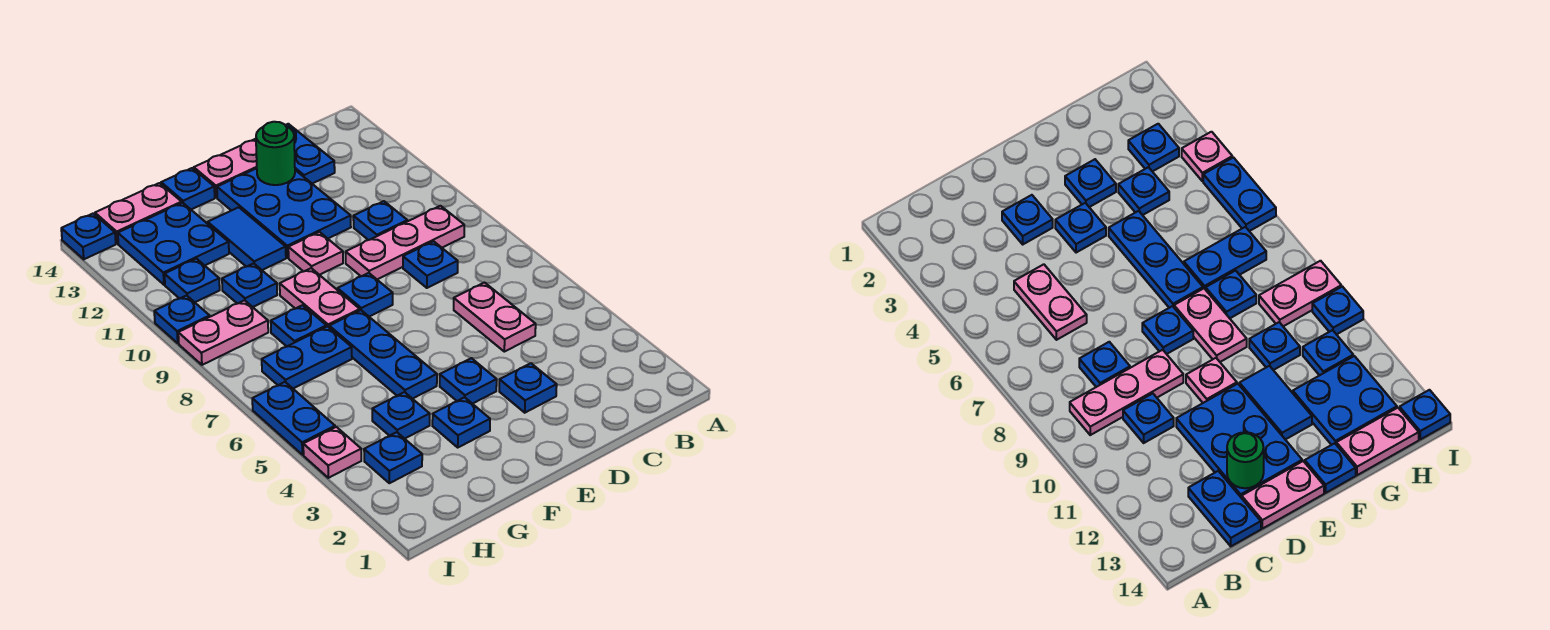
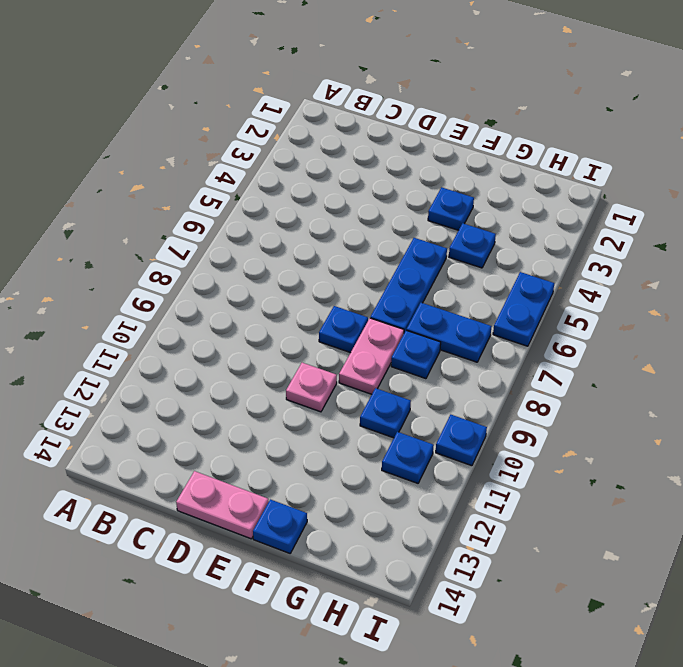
none -> pink 1x3 plate [346,206,464,279]
none -> pink 1x2 plate [454,283,536,352]
none -> blue 1x1 plate [403,241,458,288]
none -> blue 1x1 plate [353,201,407,240]

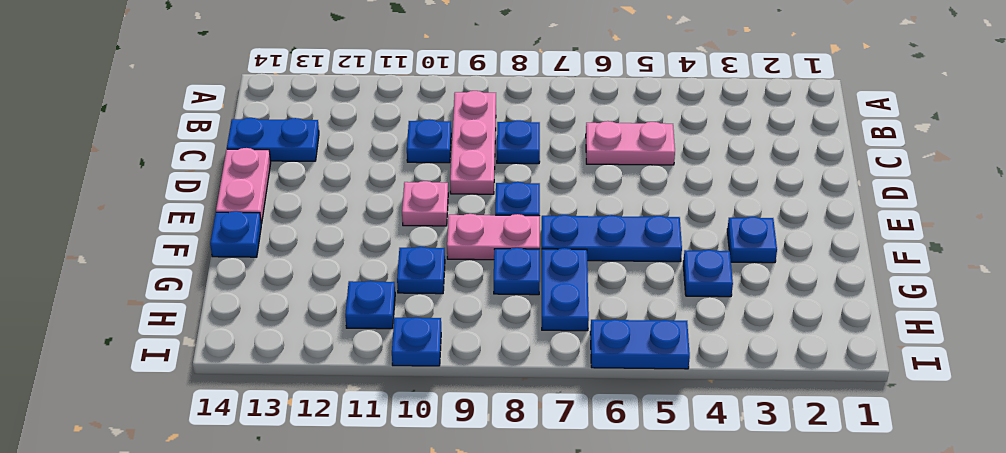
none -> blue 1x1 plate [499,363,557,413]
none -> blue 2x3 plate [217,168,351,258]
none -> blue 1x1 plate [440,358,497,404]
none -> blue 1x2 tile [207,207,286,270]

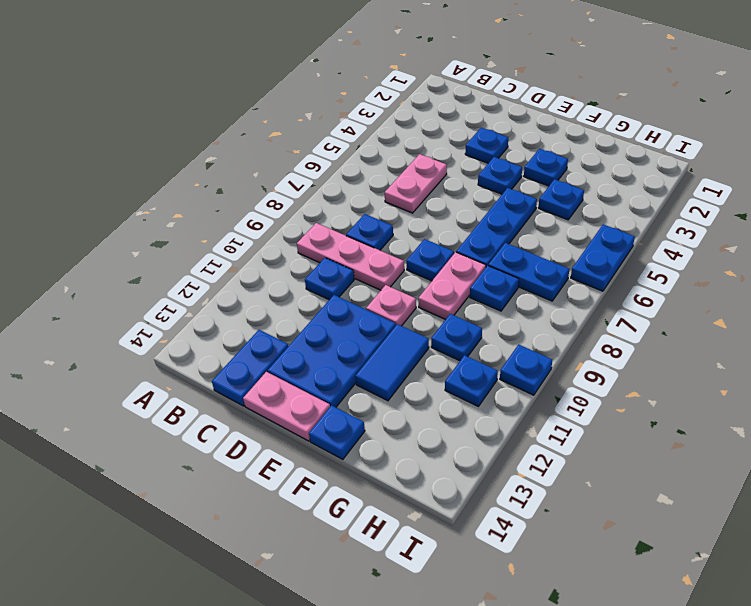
none -> blue 2x2 plate [118,203,229,285]
none -> pink 1x2 plate [95,183,182,244]
none -> blue 1x1 plate [364,432,422,483]
none -> pink 1x2 plate [178,300,268,365]

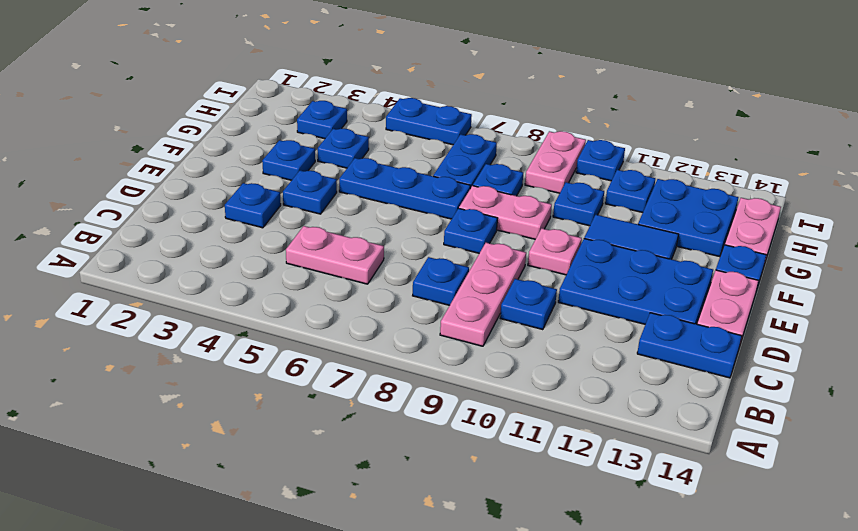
none -> pink 1x1 plate [303,427,361,478]
none -> blue 1x1 plate [61,213,116,259]
none -> green 1x1 round brick [256,122,295,185]

